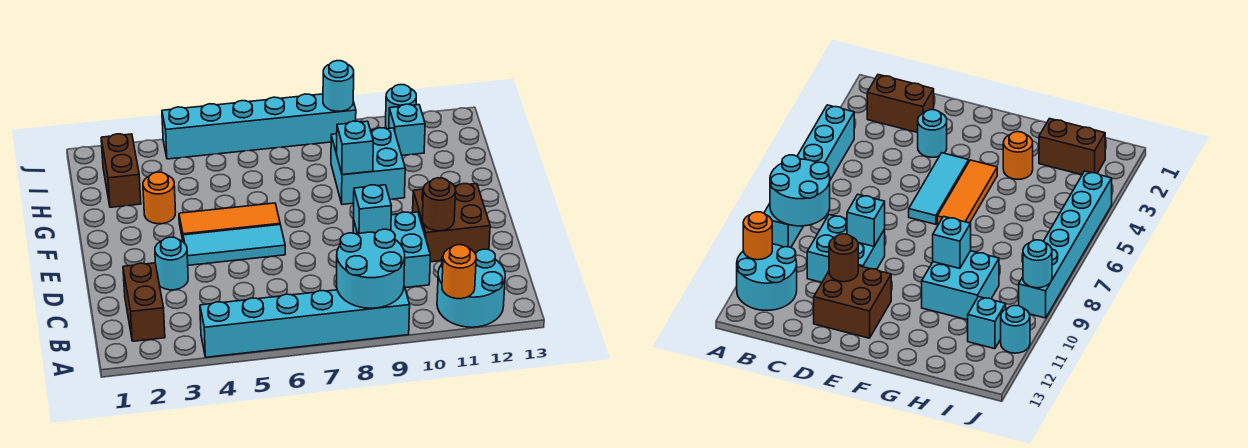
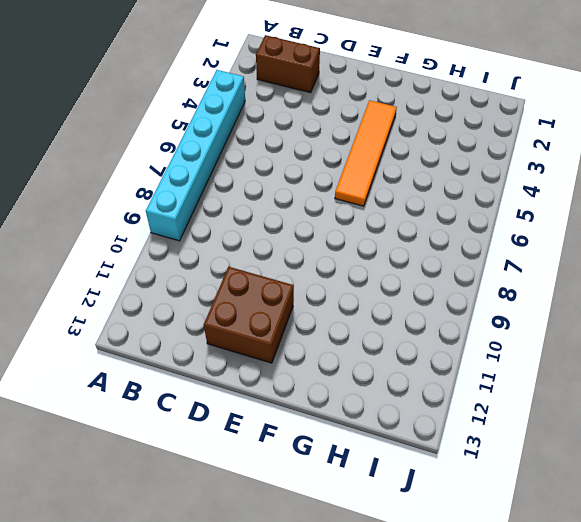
orange 1x4 tile [335,100,397,206] -> orange 1x3 tile [179,203,280,240]
none -> cyan 2x2 round brick [437,249,505,327]
none -> cyan 2x2 brick [353,212,430,288]
none -> cyan 1x1 round brick [155,237,188,290]

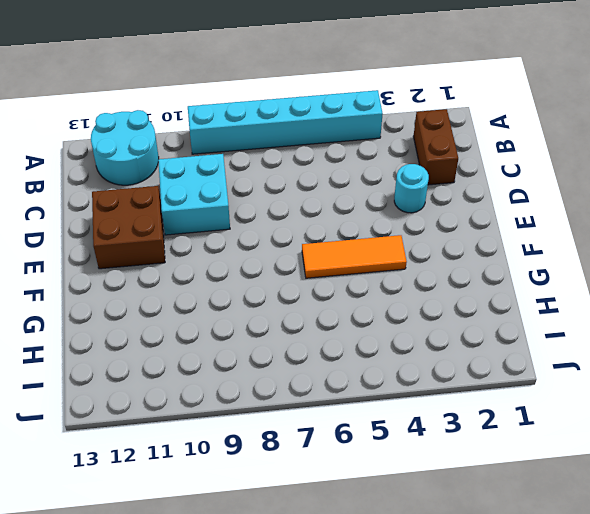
none -> cyan 1x3 tile [183,225,285,265]
none -> orange 1x1 round brick [143,172,176,224]
none -> cyan 2x2 brick [331,128,405,205]

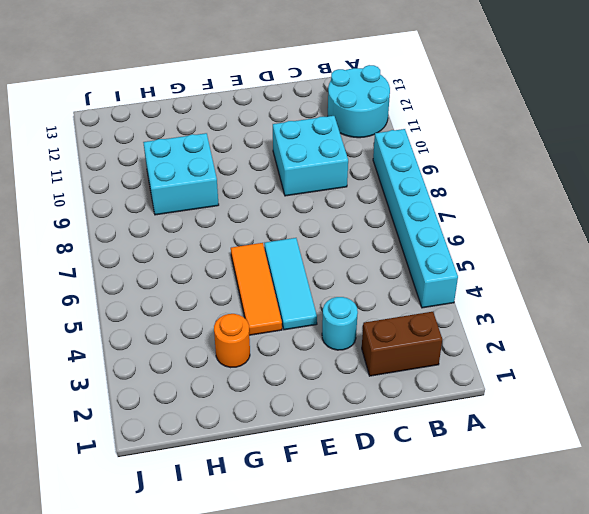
none -> brown 2x2 brick [413,184,490,262]
none -> brown 1x2 brick [101,134,141,207]
none -> cyan 1x1 brick [389,104,425,155]

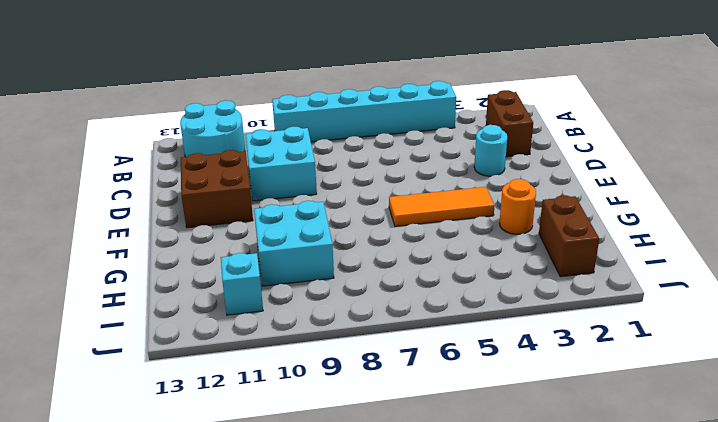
none -> cyan 1x3 tile [183,225,285,265]
none -> cyan 1x6 brick [162,94,356,159]
none -> cyan 1x1 round brick [386,85,416,129]

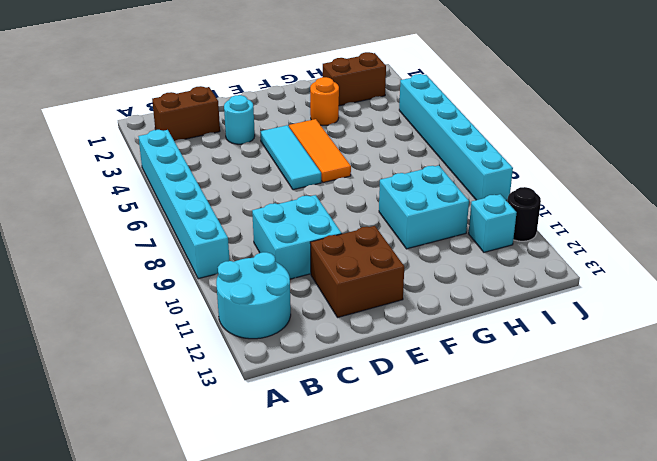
black 1x1 round brick [507,187,541,241] -> cyan 1x1 round brick [386,85,416,129]
none -> cyan 2x2 round brick [337,229,405,308]
none -> orange 1x1 round brick [442,245,476,299]
none -> cyan 1x1 brick [353,185,391,234]

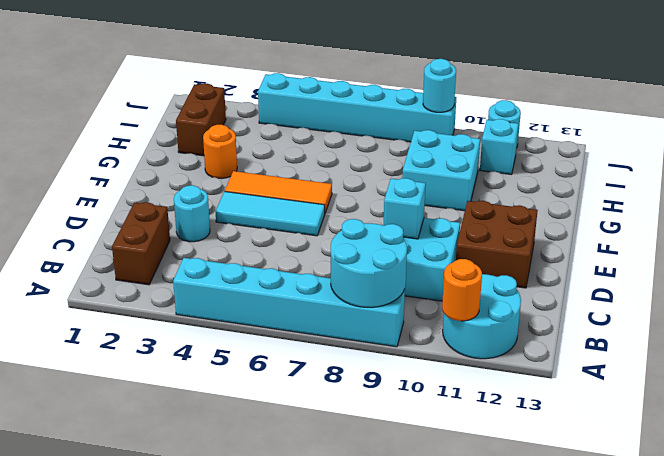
none -> brown 1x1 round brick [422,178,456,231]
none -> cyan 1x1 brick [337,121,373,175]

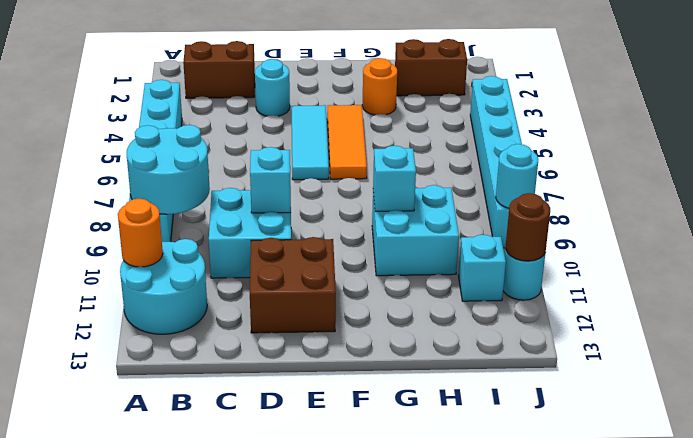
brown 1x1 round brick [505,193,550,261] -> brown 1x1 round brick moved to [422,178,456,231]

